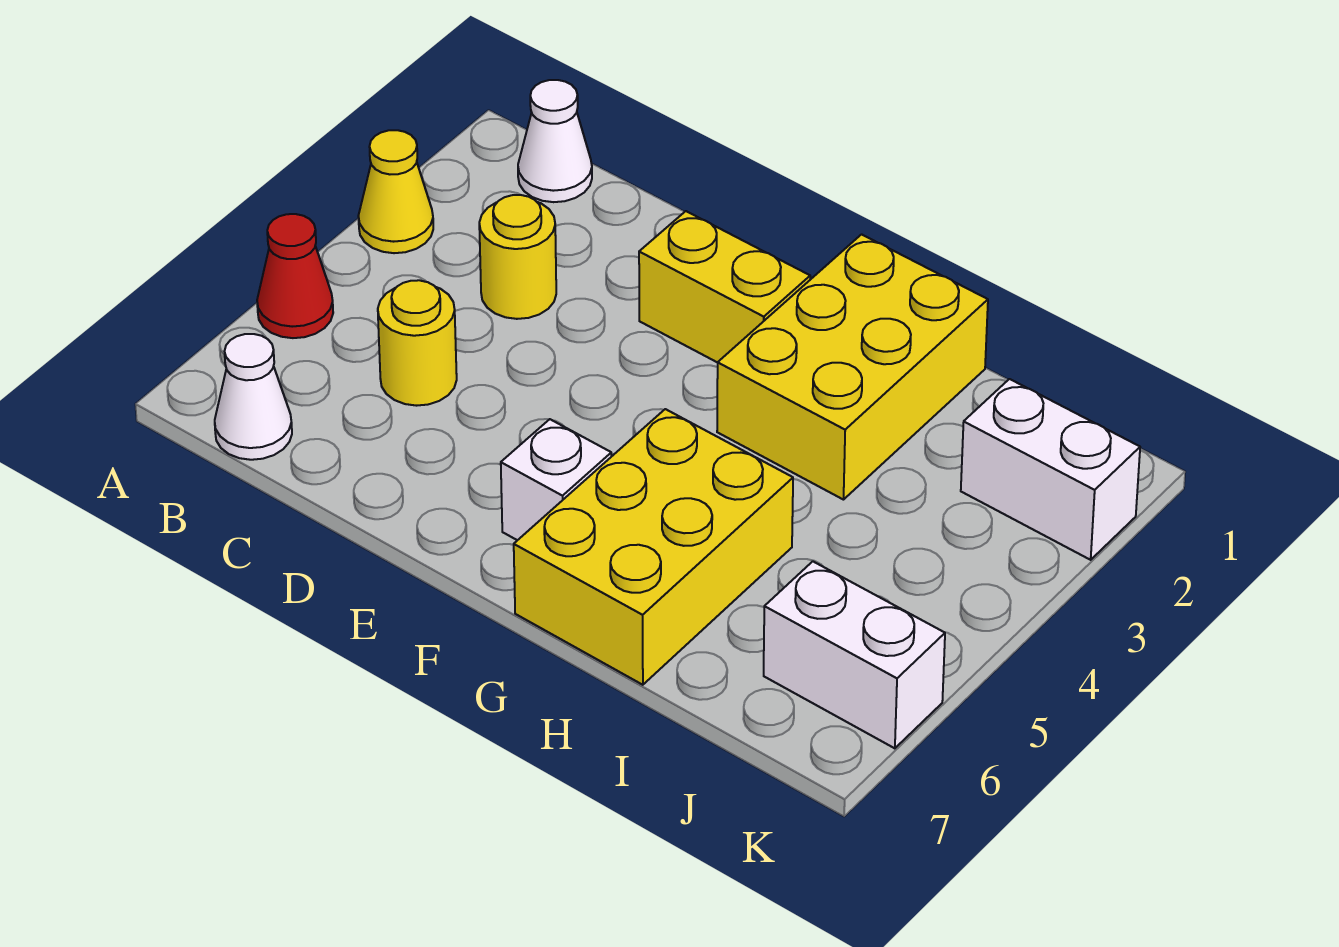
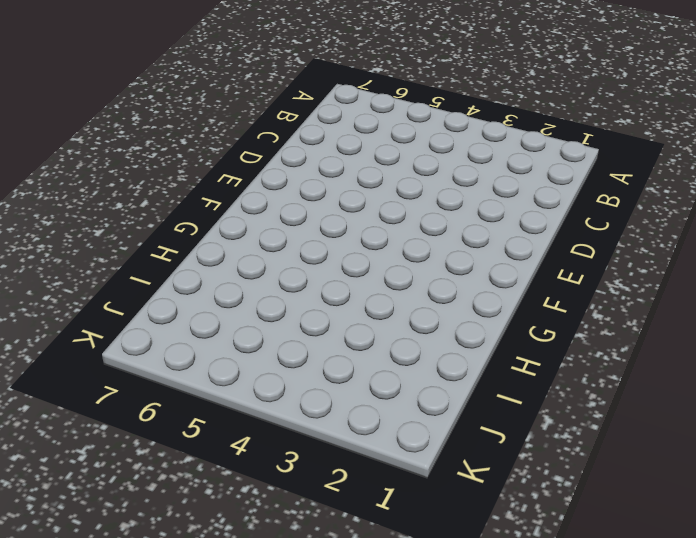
none -> yellow 1x1 cone [358,130,433,253]
none -> red 1x1 cone [257,214,333,338]
none -> white 1x1 cone [518,80,592,202]

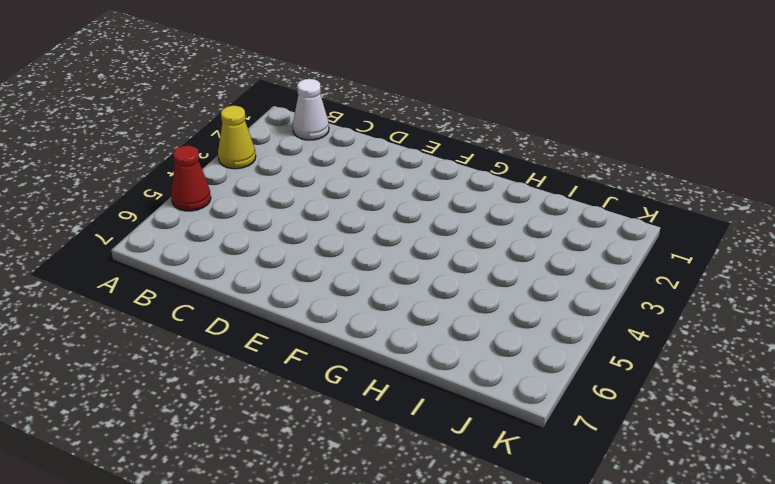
none -> white 1x1 cone [215,334,292,460]
none -> yellow 1x1 round brick [479,195,556,319]
none -> yellow 1x1 round brick [378,280,457,406]

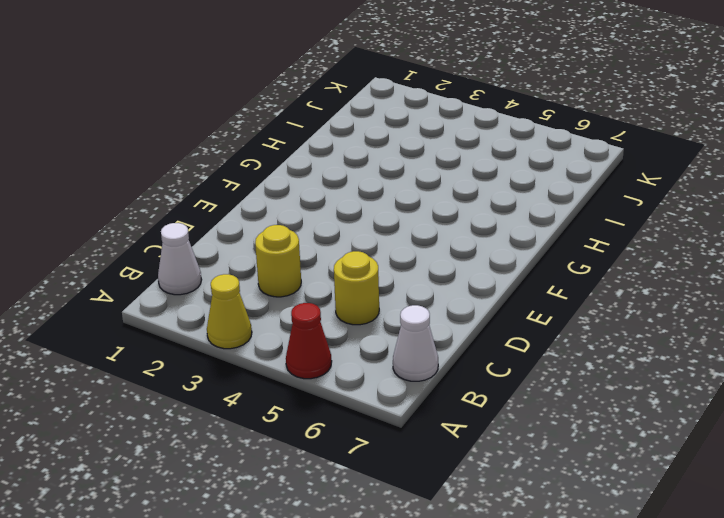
none -> yellow 1x2 brick [639,211,810,363]
none -> white 1x1 brick [501,419,611,540]
none -> yellow 2x3 brick [717,234,988,500]

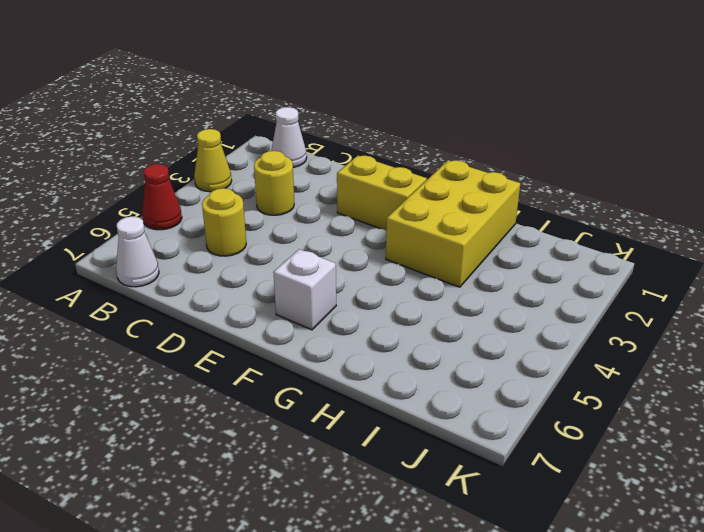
none -> yellow 2x3 brick [514,409,793,685]
none -> white 1x2 brick [961,379,1140,560]
none -> white 1x2 brick [764,561,945,748]

